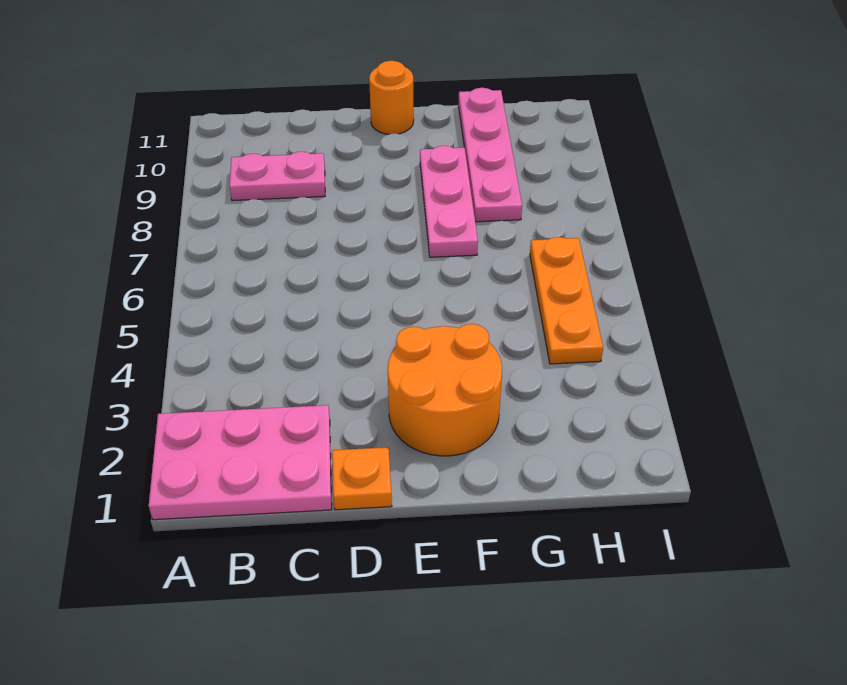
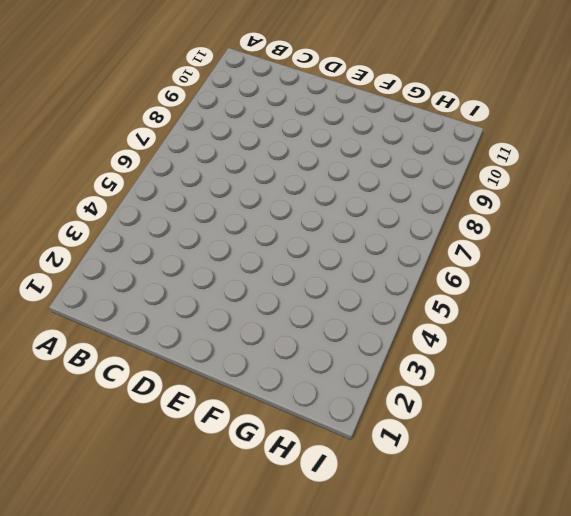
none -> pink 2x3 plate [149,405,332,520]
none -> pink 1x2 plate [230,152,325,201]

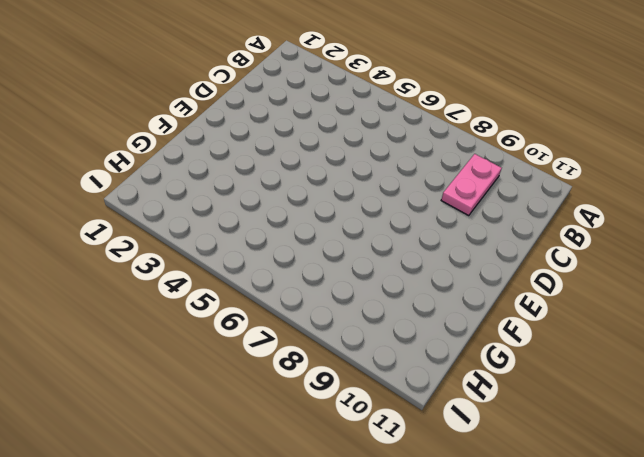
none -> pink 2x3 plate [149,405,332,520]
none -> orange 1x1 plate [332,447,392,510]

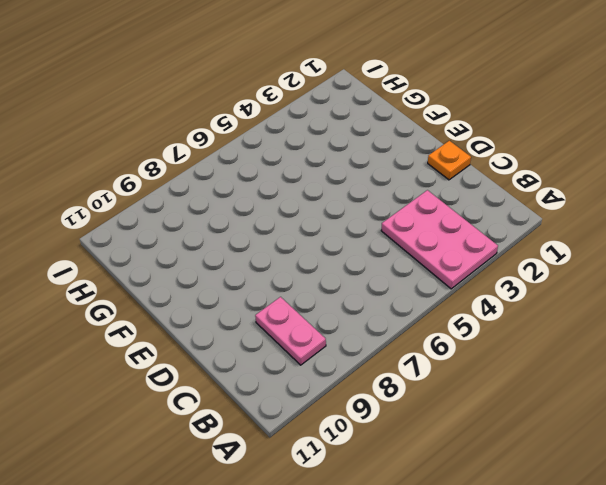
pink 2x3 plate [381,190,498,289] -> pink 2x3 plate moved to [149,405,332,520]
none -> orange 2x2 round brick [388,324,502,456]
none -> orange 1x1 round brick [369,61,414,134]

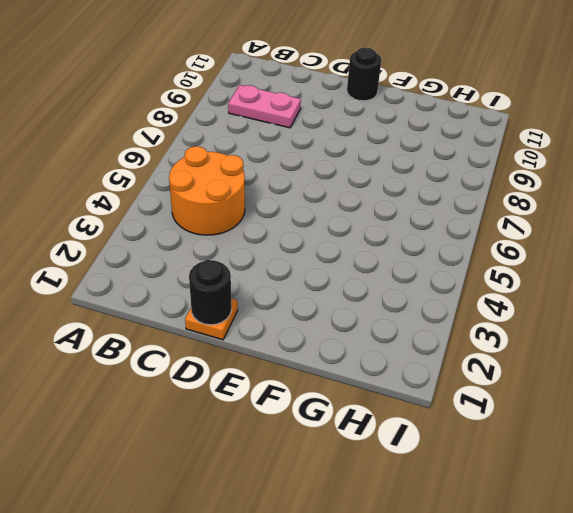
orange 2x2 round brick [169,146,245,235] -> orange 2x2 round brick moved to [388,324,502,456]
black 1x1 round brick [189,260,232,325] -> none
black 1x1 round brick [347,47,382,101] -> orange 1x1 round brick [369,61,414,134]
none -> pink 2x3 plate [149,405,332,520]
none -> pink 1x3 plate [420,146,478,257]

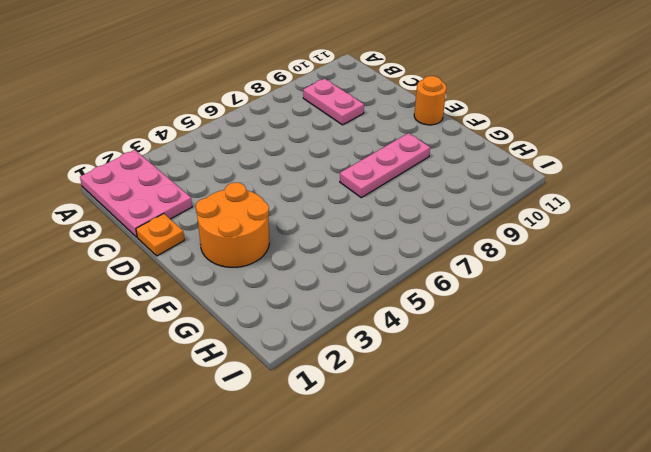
none -> pink 1x4 plate [459,88,522,222]
none -> orange 1x3 plate [530,237,603,364]

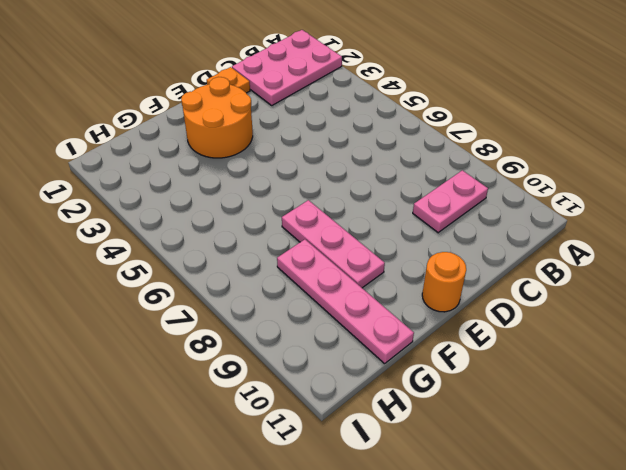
none -> orange 1x3 plate [530,237,603,364]

